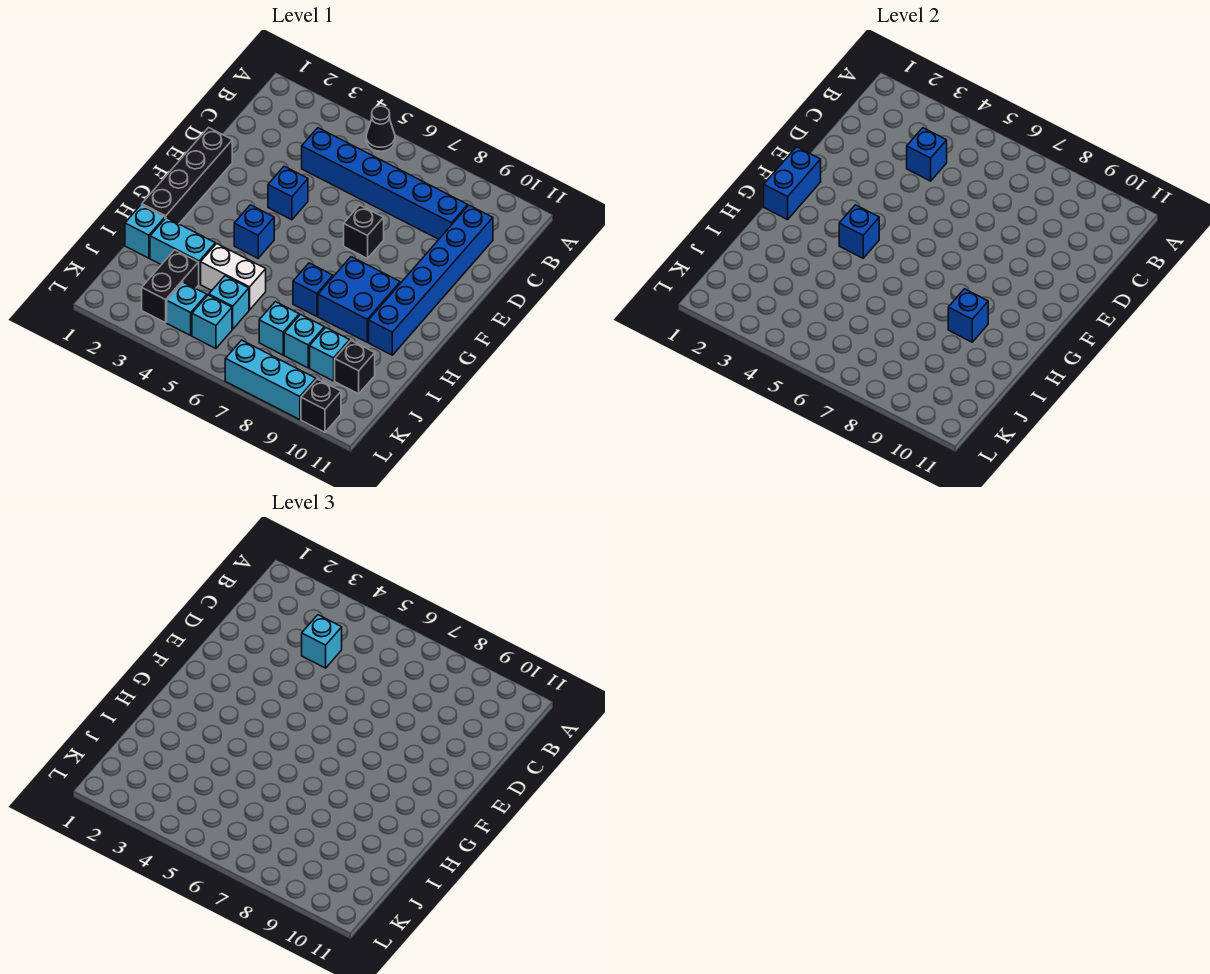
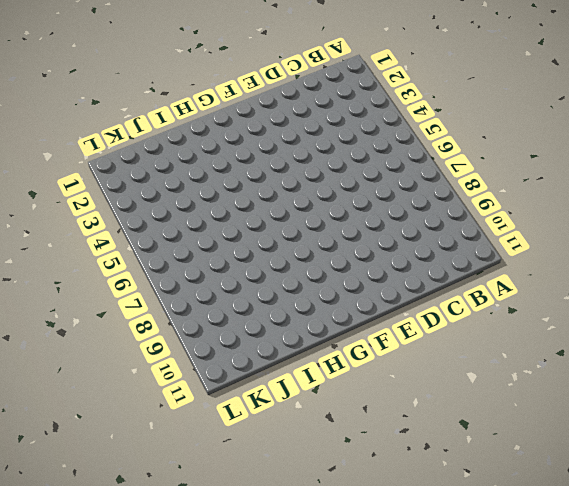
none -> black 1x1 cone [366,106,395,151]
none -> blue 1x6 brick [302,128,468,239]
none -> blue 1x6 brick [369,205,493,355]

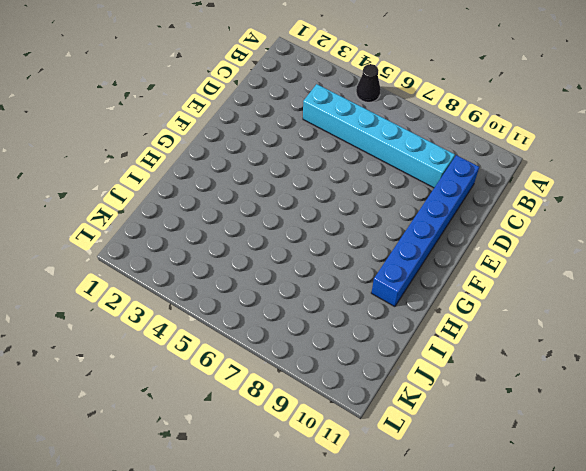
cyan 1x6 brick [303,84,455,188] -> blue 1x6 brick [302,128,468,239]
none -> black 1x4 brick [142,128,232,224]
none -> blue 1x1 brick [268,166,308,220]
none -> black 1x1 brick [344,205,384,259]

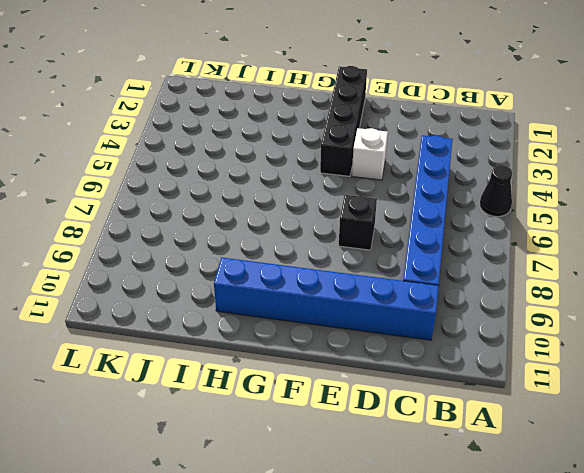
white 1x1 brick [352,128,388,180] -> blue 1x1 brick [268,166,308,220]
black 1x4 brick [320,66,367,176] -> black 1x4 brick turned to [142,128,232,224]
none -> blue 1x1 brick [234,205,274,258]
none -> blue 2x2 brick [318,257,400,342]
none -> blue 1x1 brick [293,263,333,316]

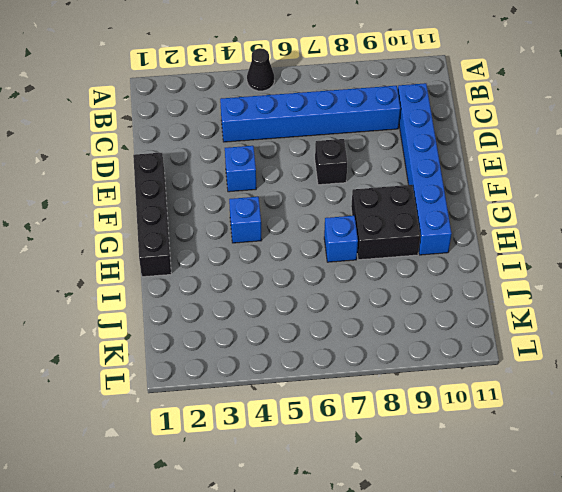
black 2x2 brick [351,185,420,260] -> blue 2x2 brick [318,257,400,342]
none -> cyan 1x1 brick [125,205,165,258]
none -> cyan 1x2 brick [150,218,215,284]
none -> white 1x2 brick [201,244,266,310]

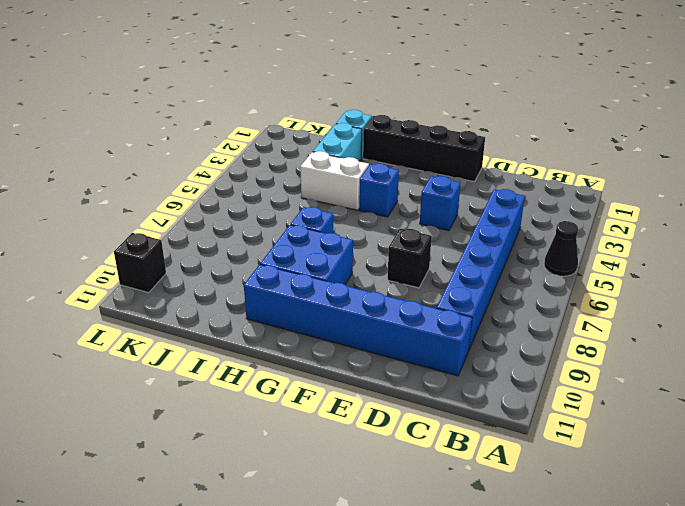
white 1x2 brick [300,151,369,210] -> white 1x2 brick turned to [201,244,266,310]
none -> black 1x2 brick [142,250,199,323]
none -> cyan 1x1 brick [209,276,249,329]
none -> cyan 1x1 brick [259,302,299,355]

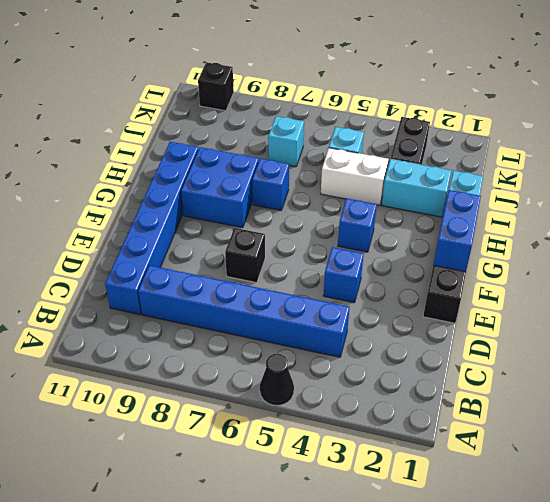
none -> cyan 1x1 brick [284,315,324,368]
none -> cyan 1x1 brick [310,328,350,381]
none -> black 1x1 brick [335,341,375,394]

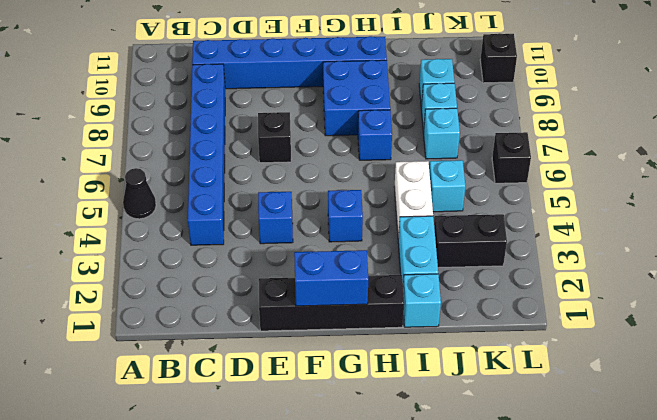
black 1x1 brick [492,132,531,183] -> black 1x1 brick moved to [335,341,375,394]
none -> cyan 1x1 brick [167,282,207,335]
none -> cyan 1x1 brick [192,295,232,348]
none -> cyan 1x3 brick [225,340,316,420]

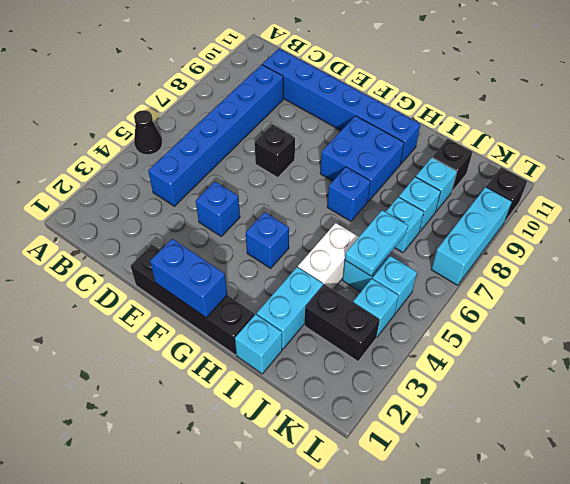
cyan 1x2 plate [345,210,408,276] -> none
none -> blue 1x1 brick [907,128,947,181]
none -> blue 1x1 brick [839,205,879,258]
none -> blue 1x1 brick [948,289,988,342]

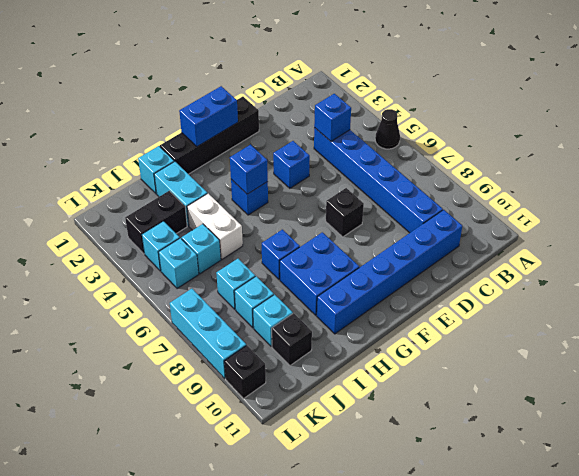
none -> blue 1x1 brick [948,289,988,342]
none -> cyan 1x1 brick [302,615,342,668]

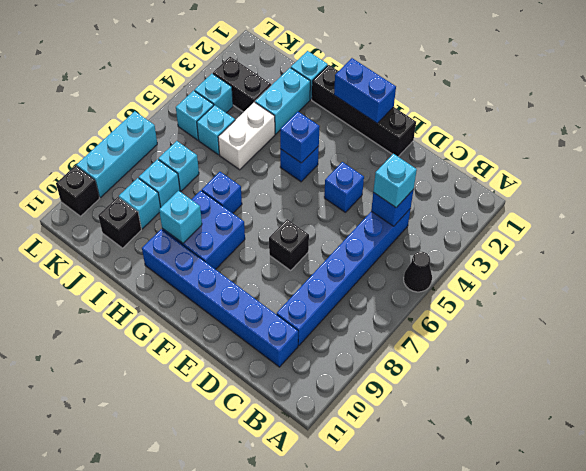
cyan 1x1 brick [159,191,202,243] -> blue 1x1 brick [948,289,988,342]

